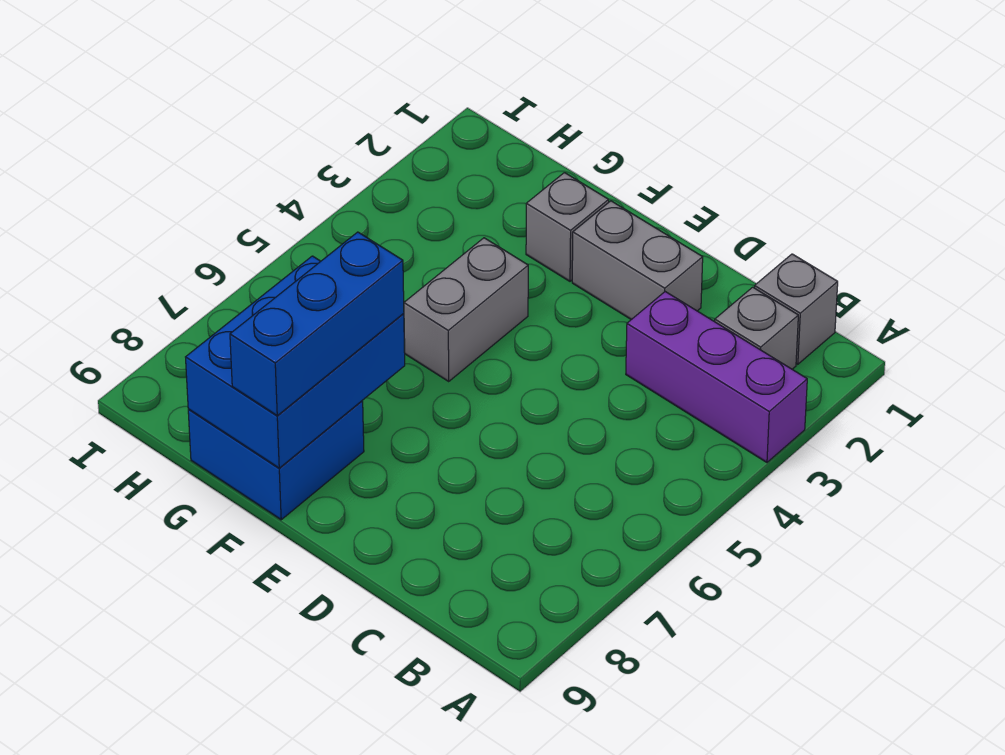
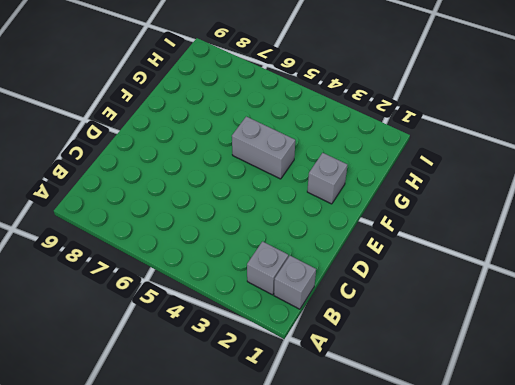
none -> purple 1x3 brick [626,292,807,462]
none -> grey 1x2 brick [572,201,703,320]

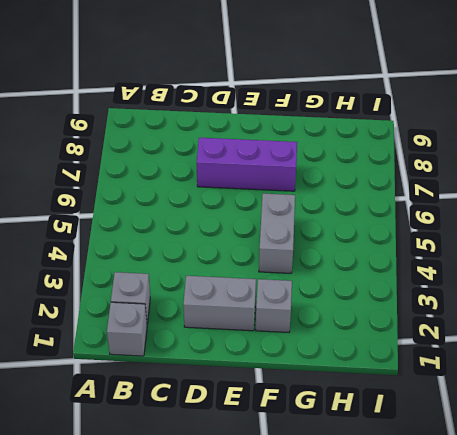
purple 1x3 brick [197,138,297,191] -> purple 1x3 brick moved to [626,292,807,462]
none -> blue 2x2 brick [188,401,364,520]
none -> blue 2x3 brick [186,256,405,468]

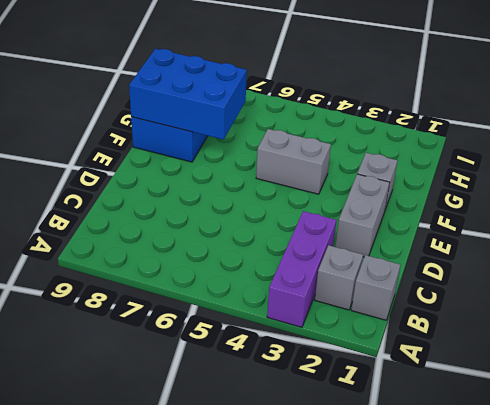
none -> blue 1x3 brick [230,232,404,416]

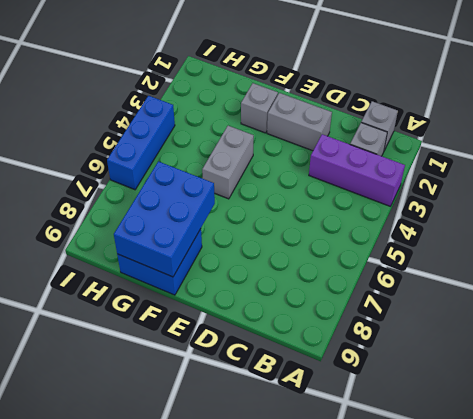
blue 1x3 brick [107,96,175,190] -> blue 1x3 brick moved to [230,232,404,416]

